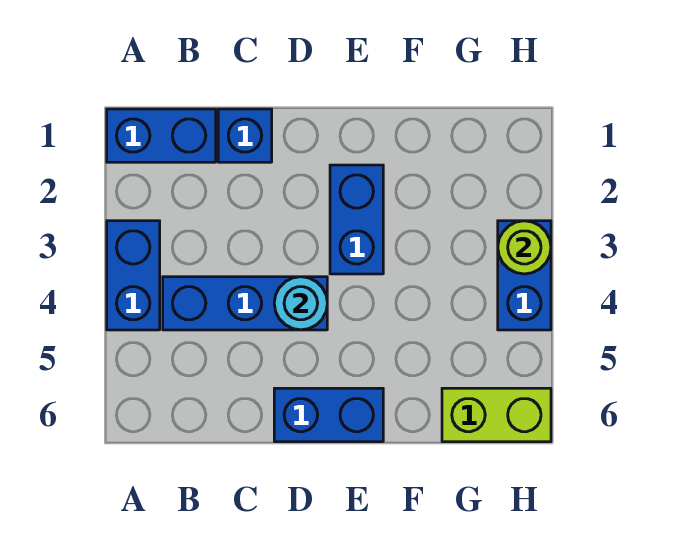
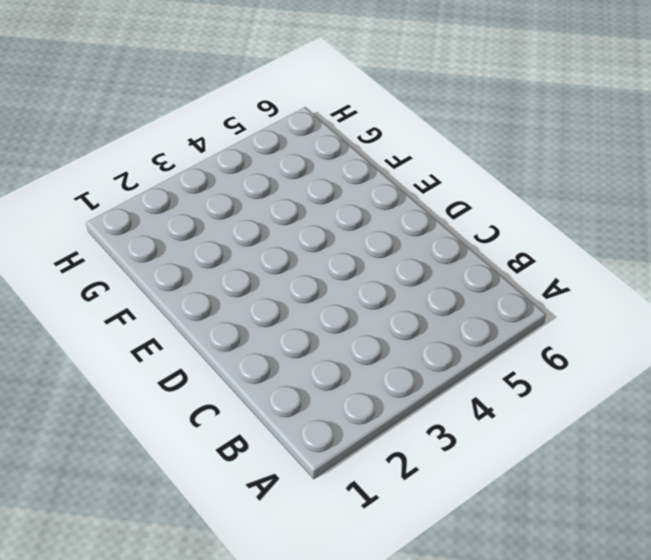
none -> blue 1x2 brick [107,109,216,162]
none -> blue 1x2 brick [107,221,160,330]

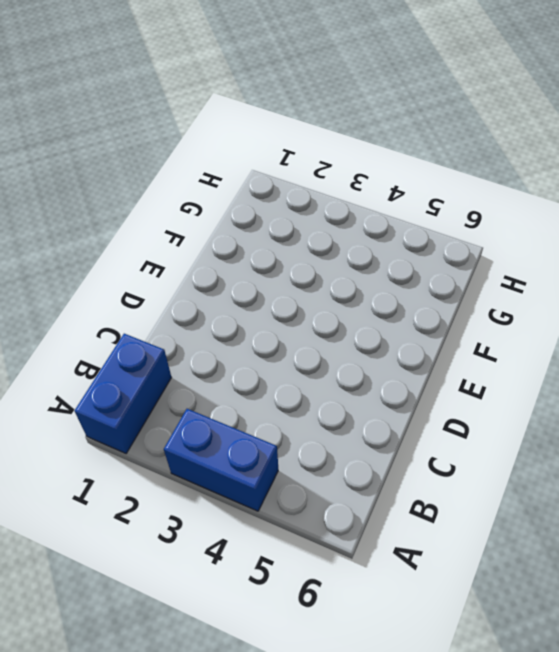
none -> blue 1x3 brick [163,277,327,330]
none -> blue 1x1 brick [218,109,272,162]

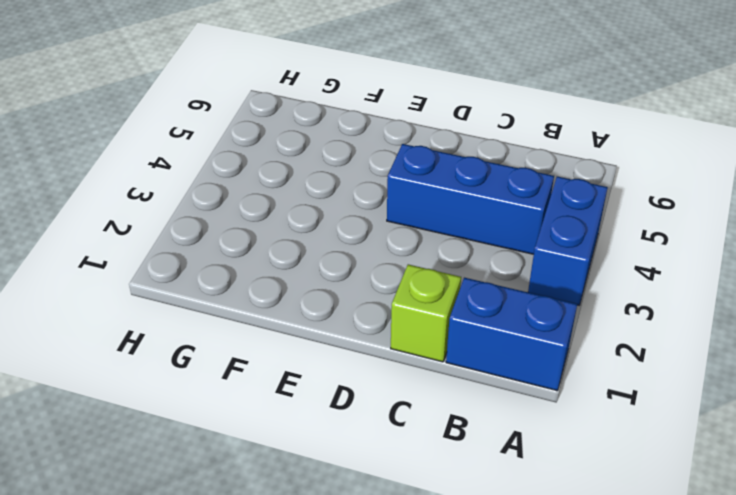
lime 1x1 brick [391,264,461,362] -> blue 1x1 brick [218,109,272,162]
none -> blue 1x2 brick [274,388,383,442]
none -> blue 1x2 brick [330,165,383,274]

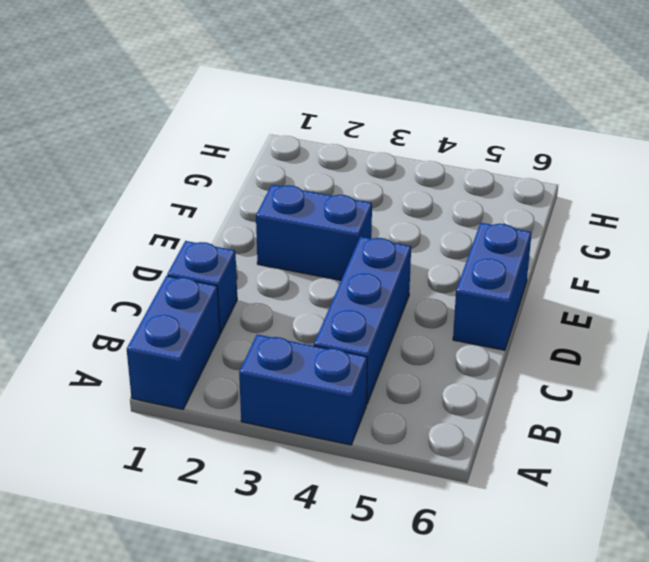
none -> lime 1x2 brick [442,388,551,442]
none -> blue 1x2 brick [498,221,551,330]

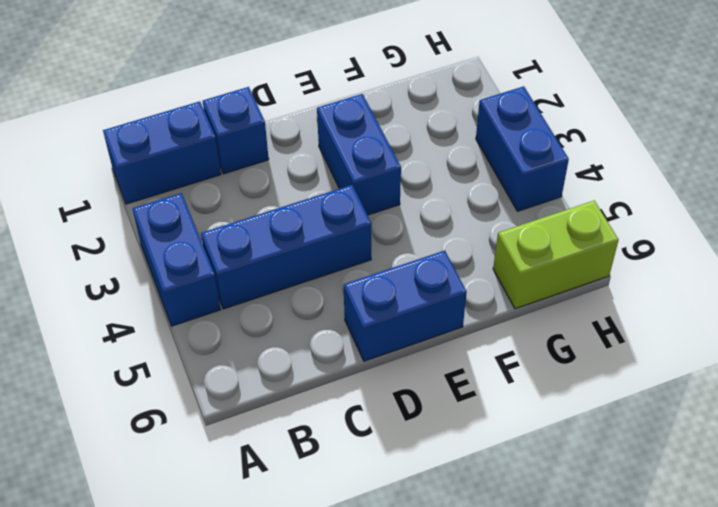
none -> cyan 1x1 round brick [274,277,327,330]
none -> lime 1x1 round brick [498,221,551,274]

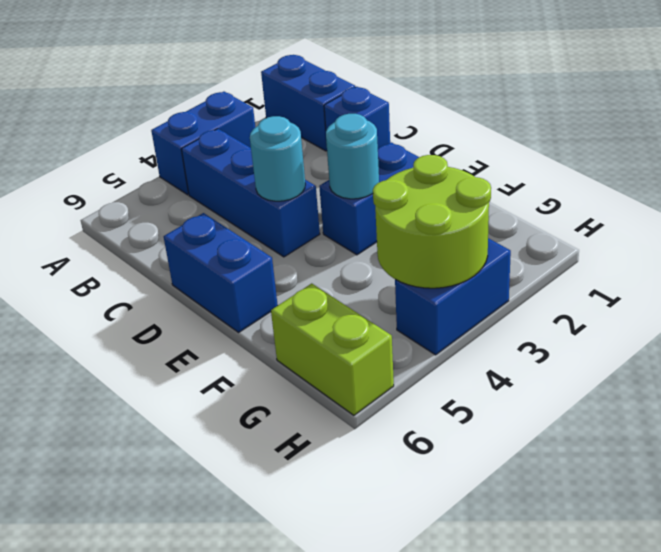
cyan 1x1 round brick [326,114,379,199] -> none
lime 2x2 round brick [373,155,491,288] -> lime 1x1 round brick [498,221,551,274]

